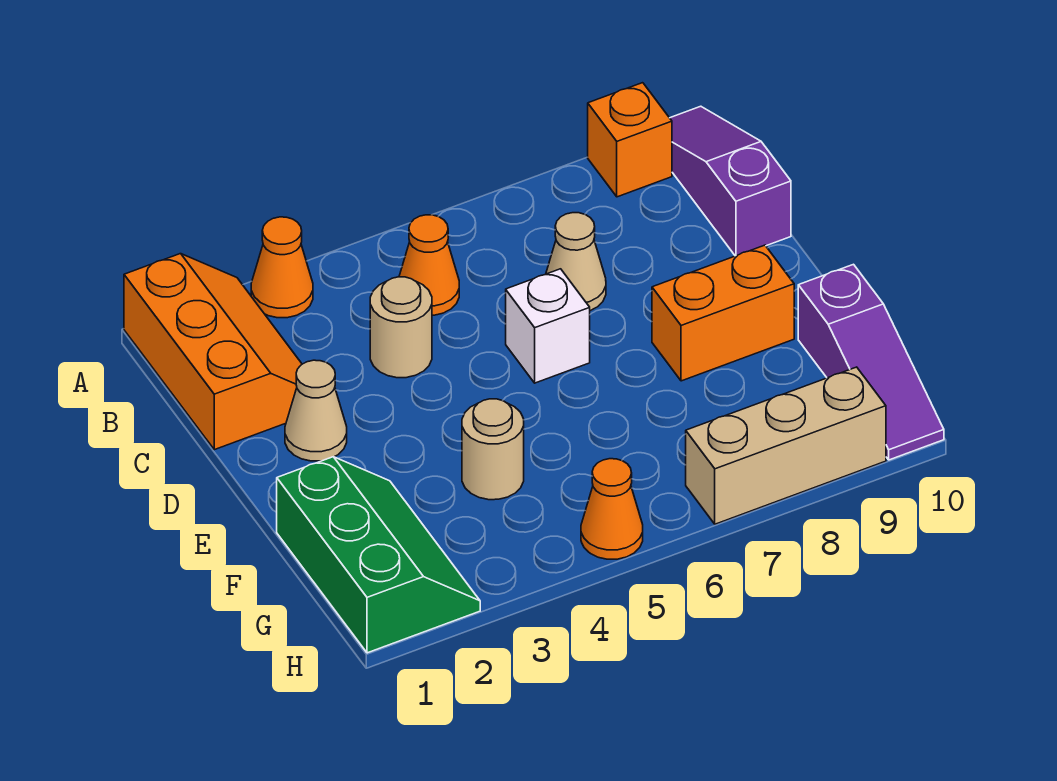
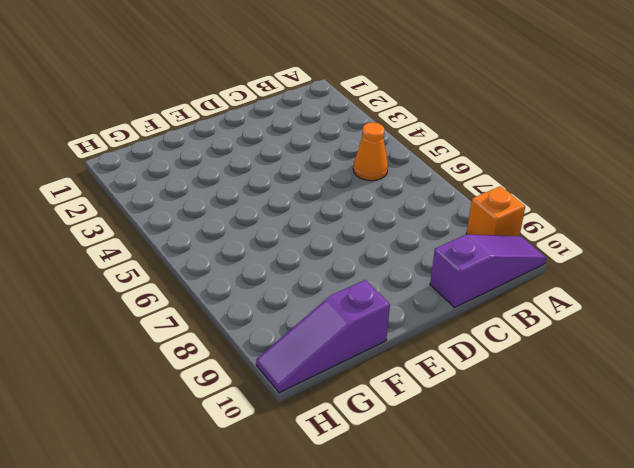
none -> orange 2x3 slope [124,254,302,450]
none -> orange 1x1 cone [251,217,313,318]
none -> tan 1x1 round brick [370,277,432,378]

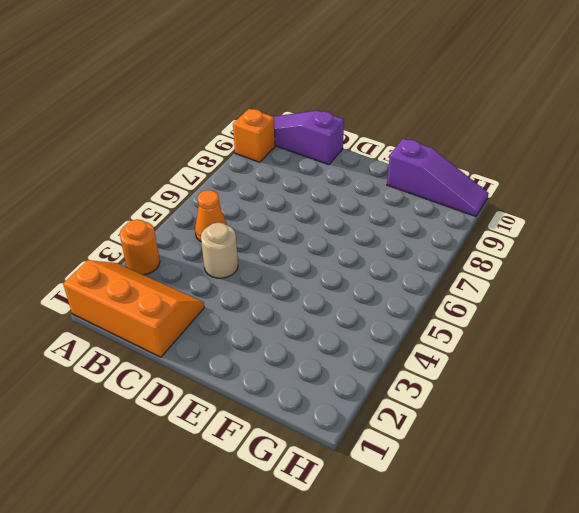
orange 1x1 round brick [120,219,160,275] -> orange 1x1 cone [251,217,313,318]
none -> tan 1x1 cone [546,213,606,311]
none -> tan 1x1 cone [285,360,347,461]
none -> white 1x1 brick [506,269,590,383]

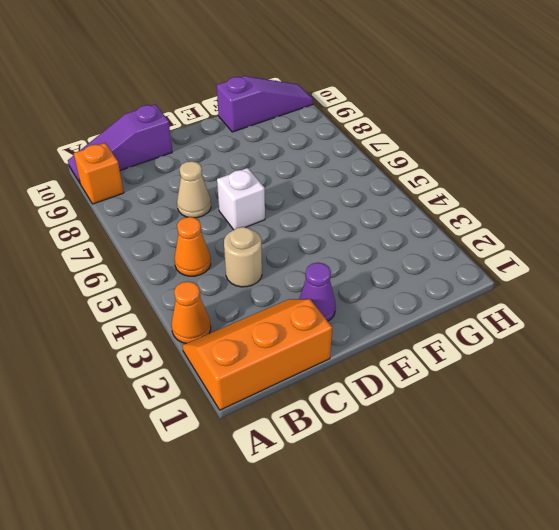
purple 1x1 cone [299,262,336,321] -> tan 1x1 cone [285,360,347,461]
none -> orange 1x2 brick [652,245,794,381]
none -> green 2x3 slope [277,457,480,653]
none -> tan 1x1 round brick [462,399,524,500]

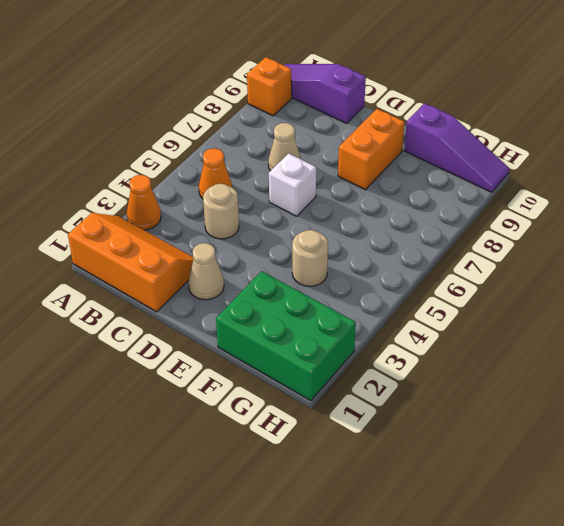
green 2x3 brick [216,271,356,401] -> green 2x3 slope [277,457,480,653]
none -> orange 1x1 cone [581,459,643,559]
none -> tan 1x3 brick [686,367,886,524]

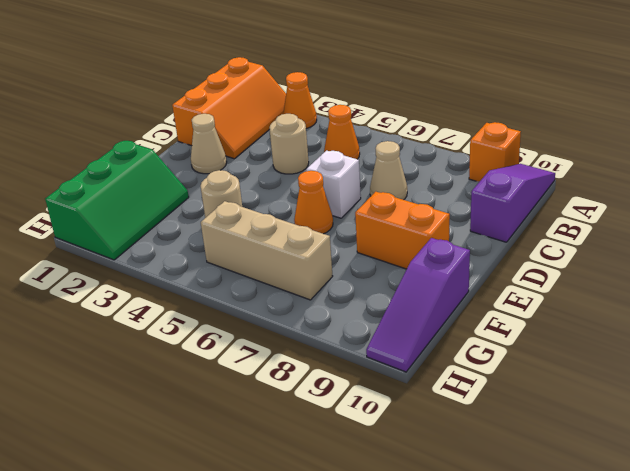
orange 1x1 cone [294,171,333,234] -> orange 1x1 cone moved to [581,459,643,559]
tan 1x3 brick [201,201,333,300] -> tan 1x3 brick moved to [686,367,886,524]

